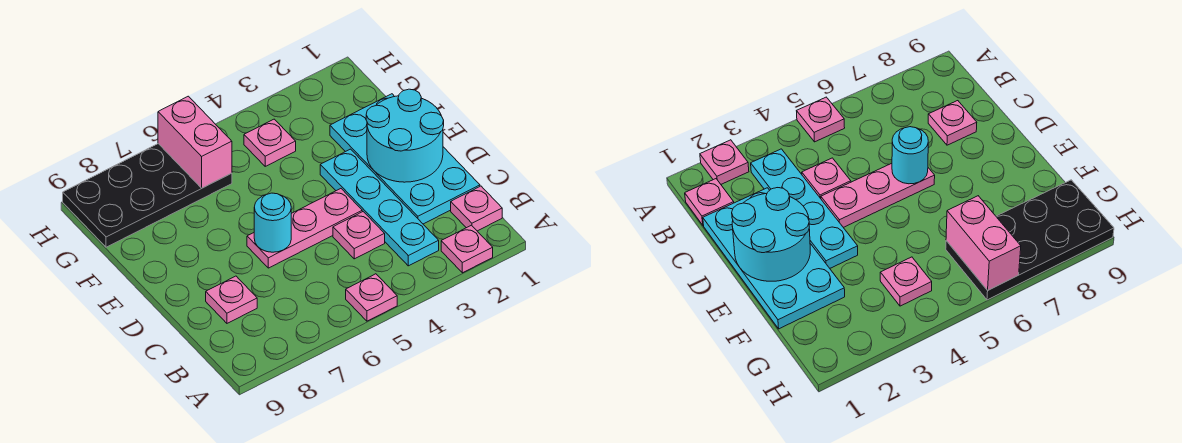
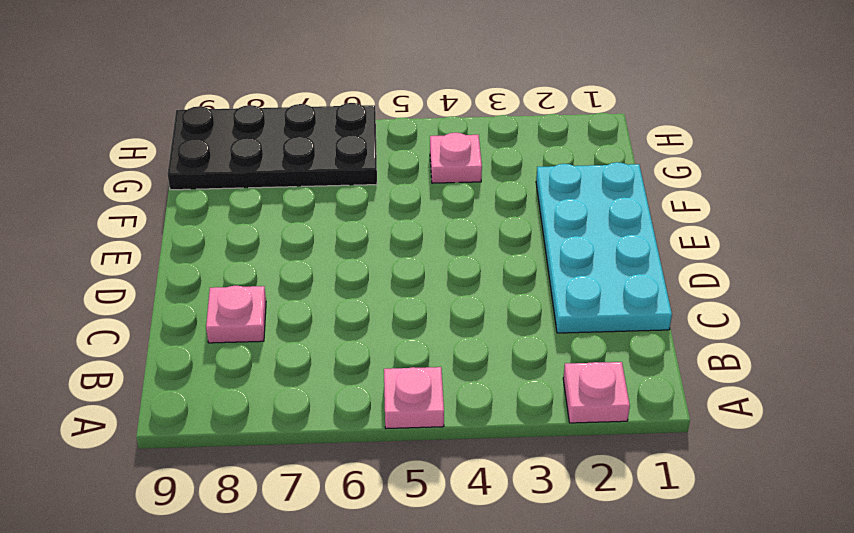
none -> pink 1x1 plate [451,186,502,231]
none -> cyan 1x4 plate [320,149,439,266]
none -> pink 1x1 plate [333,212,385,259]

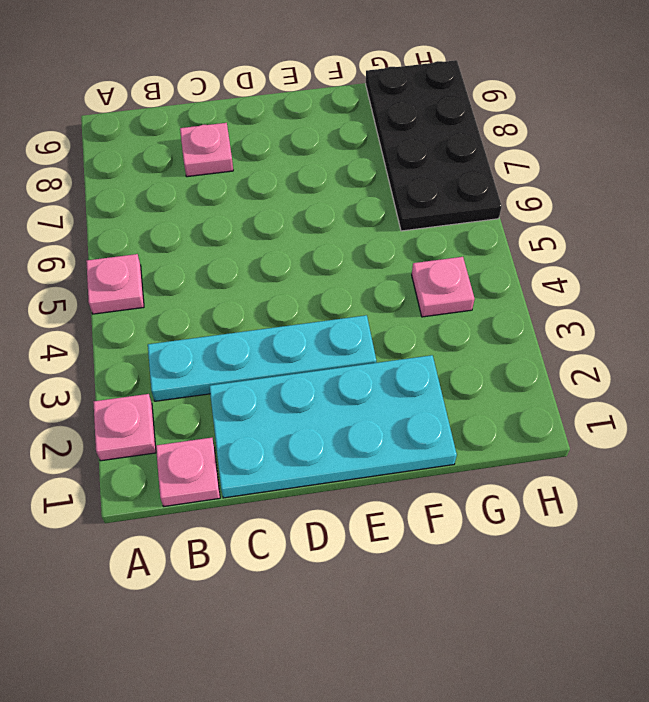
none -> pink 1x1 plate [333,212,385,259]
none -> pink 1x3 plate [247,189,362,268]
none -> cyan 2x2 round brick [366,89,444,182]

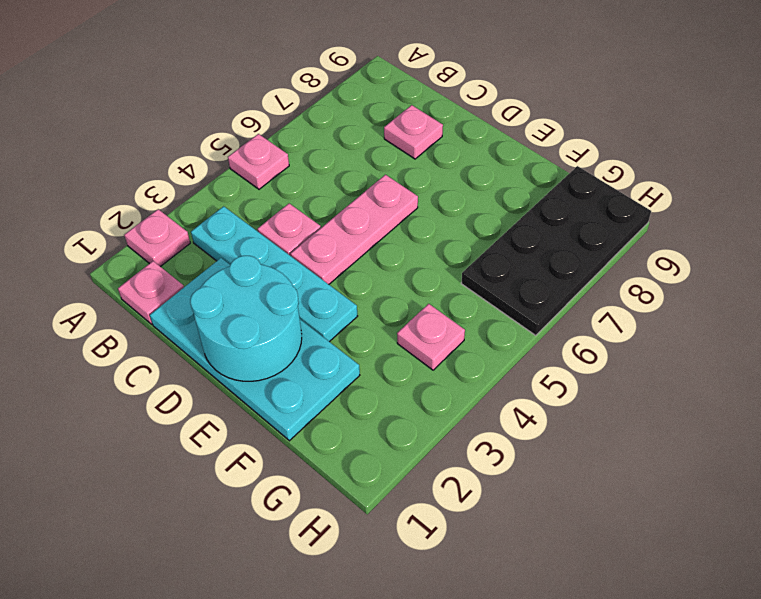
none -> cyan 1x1 round brick [254,193,291,252]
none -> pink 1x2 brick [158,96,232,188]

